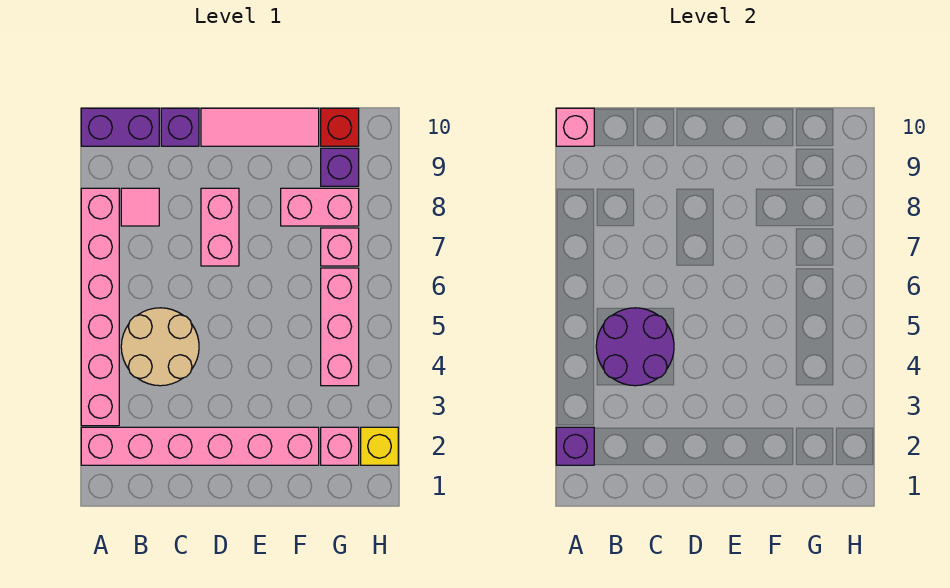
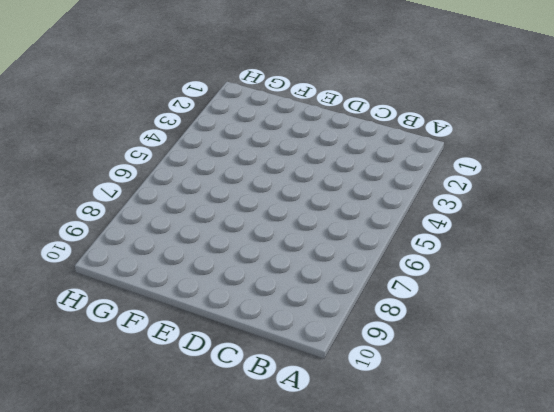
none -> pink 1x6 brick [81,427,319,465]
none -> pink 1x6 brick [81,188,119,426]
none -> purple 1x2 brick [81,108,159,146]

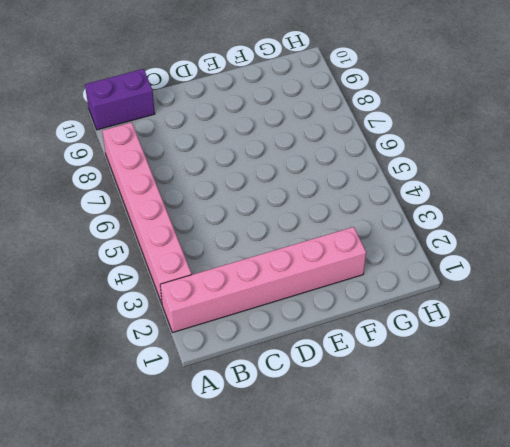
none -> tan 2x2 round brick [121,308,199,386]
none -> pink 1x1 tile [121,188,159,226]
none -> purple 1x1 brick [161,108,199,146]

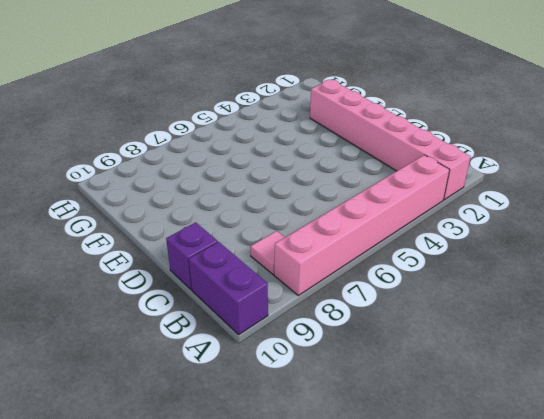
none -> tan 2x2 round brick [121,308,199,386]
none -> pink 1x2 brick [201,188,239,266]
none -> pink 1x3 tile [201,108,319,146]

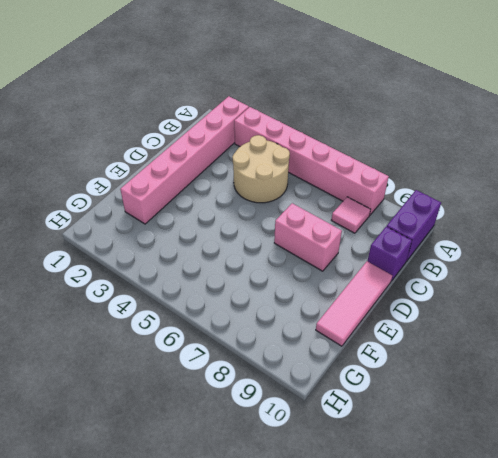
none -> pink 1x2 brick [281,188,359,226]
none -> pink 1x1 brick [321,427,359,465]
none -> pink 1x3 brick [321,268,359,386]

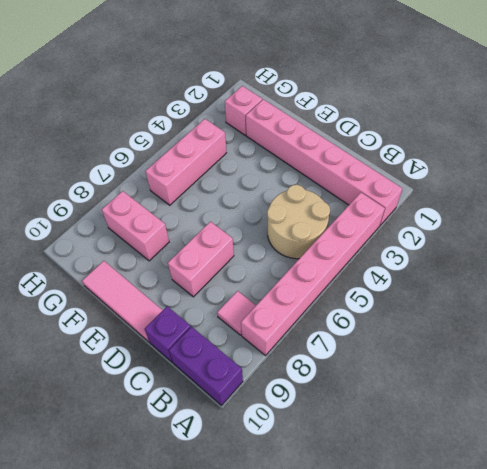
none -> pink 1x1 brick [321,228,359,266]
none -> purple 1x1 brick [321,148,359,186]
none -> red 1x1 brick [321,108,359,146]

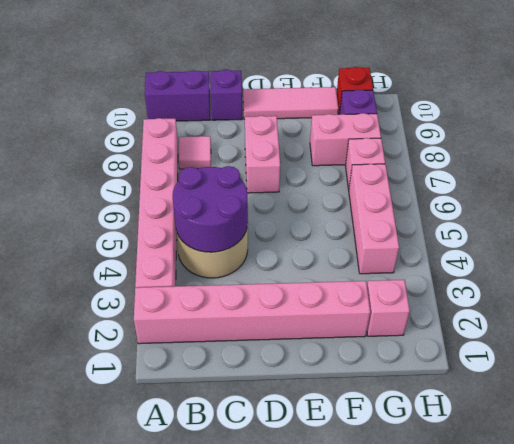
none -> yellow 1x1 brick [361,427,398,465]
none -> purple 1x1 brick [556,427,594,465]
none -> pink 1x1 brick [556,108,594,146]

